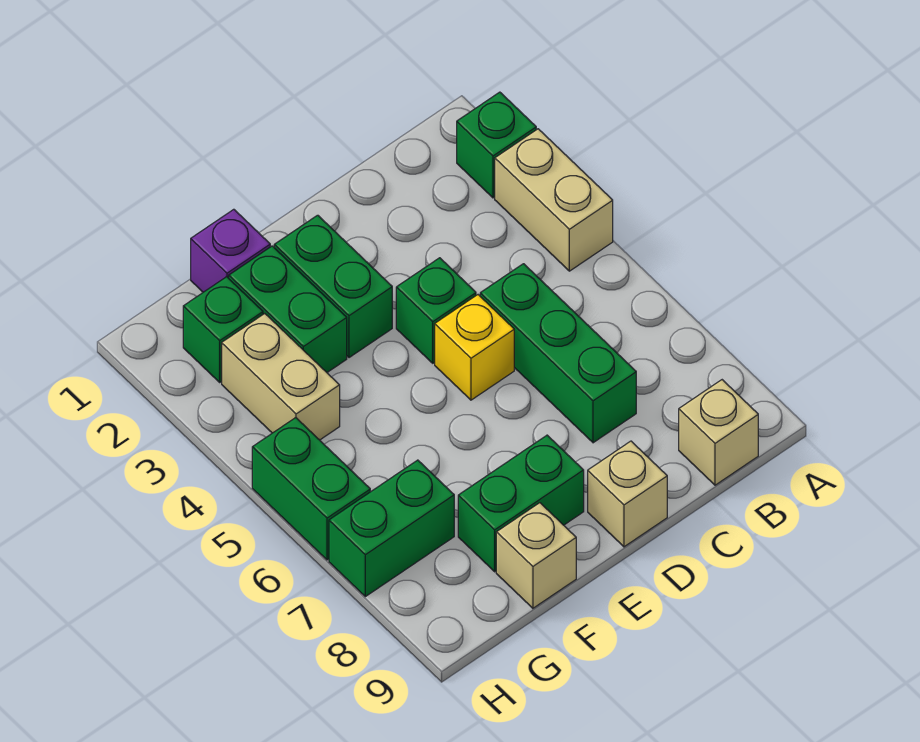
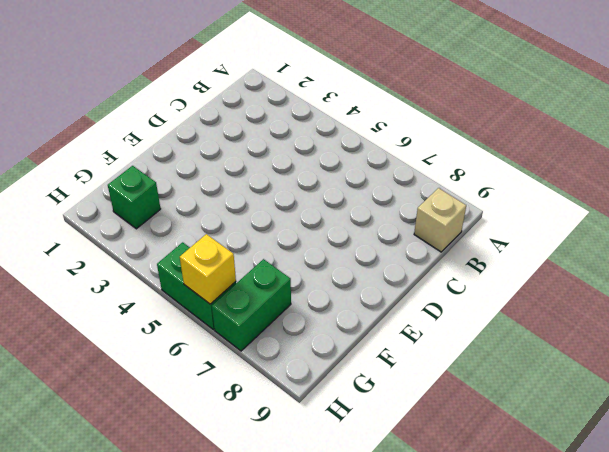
yellow 1x1 brick [180,234,236,304] -> yellow 1x1 brick moved to [435,295,514,400]
none -> green 1x1 brick [457,92,536,198]
none -> tan 1x2 brick [495,129,613,271]
none -> green 1x3 brick [480,264,636,443]

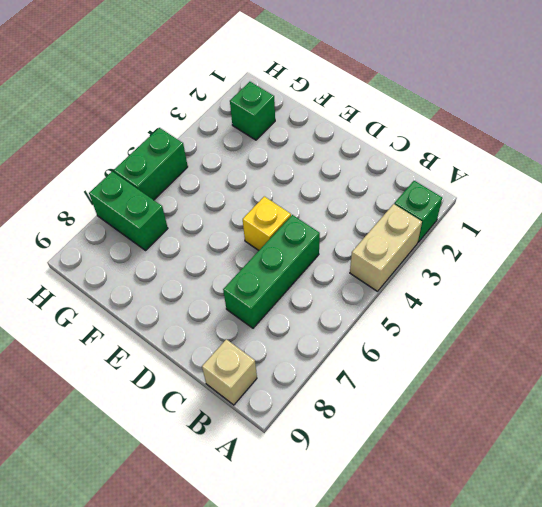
none -> green 1x1 brick [396,258,476,363]
none -> tan 1x1 brick [588,441,667,547]
none -> green 1x2 brick [274,215,392,358]

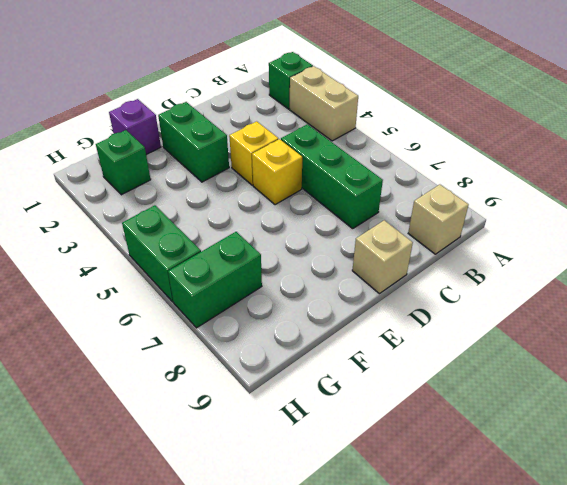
yellow 1x1 brick [229,121,278,185] -> green 1x1 brick [396,258,476,363]
none -> green 1x2 brick [458,435,584,572]
none -> green 1x2 brick [229,246,347,372]
none -> tan 1x1 brick [496,503,576,608]

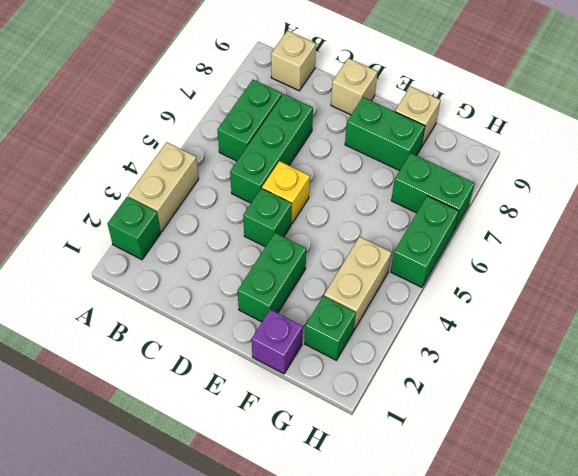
green 1x2 brick [217,80,282,161] -> green 1x2 brick moved to [229,246,347,372]

